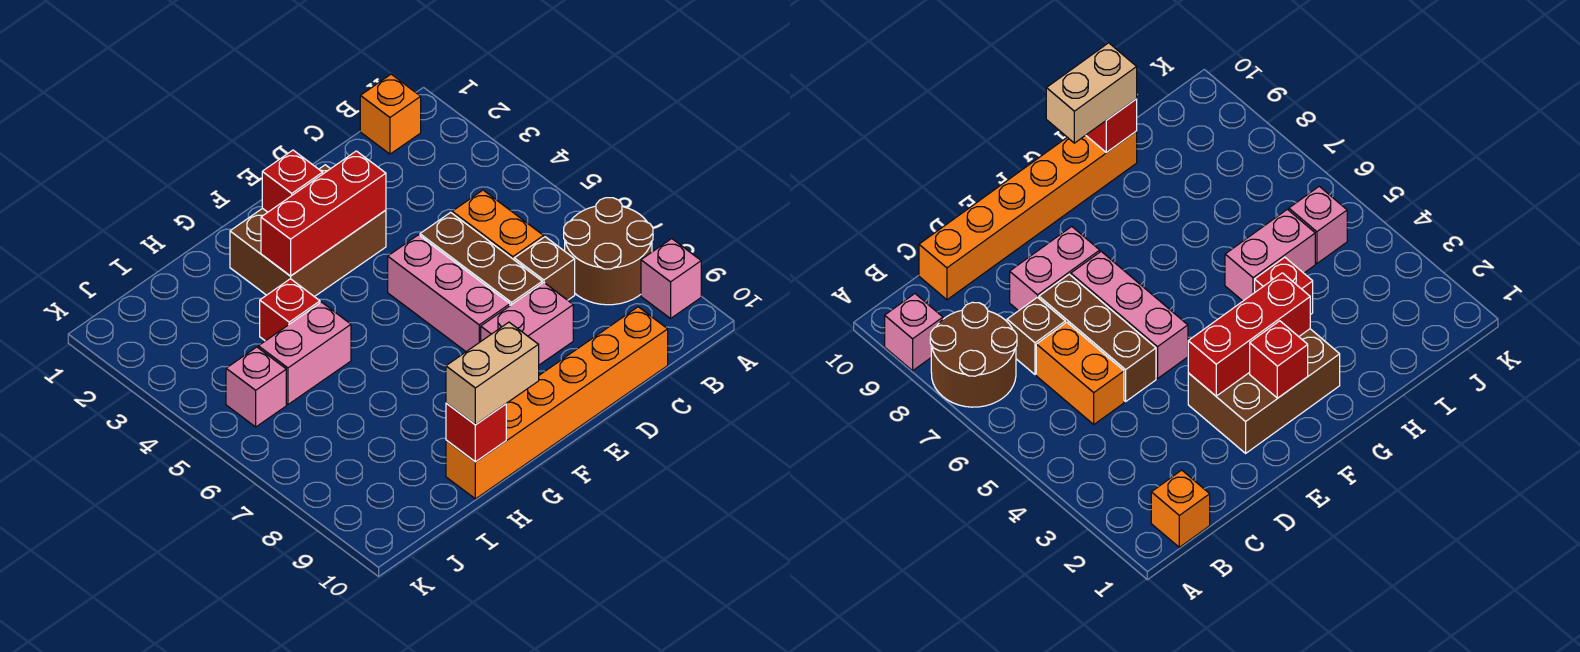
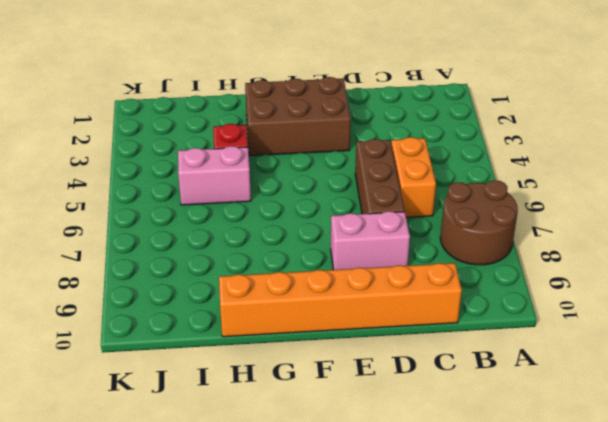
none -> pink 1x1 brick [641,239,701,318]
none -> orange 1x1 brick [360,74,421,154]
none -> brown 1x1 brick [514,237,575,300]

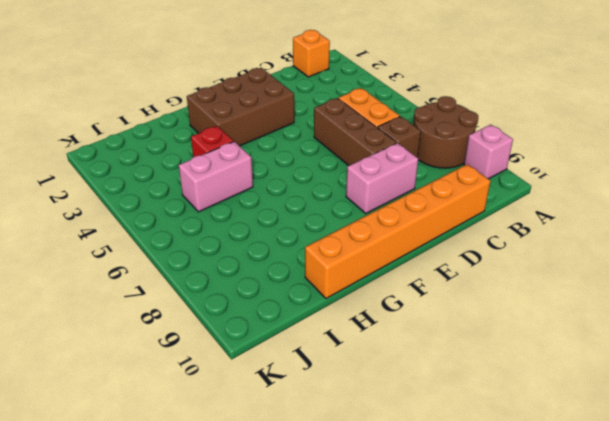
none -> pink 1x3 brick [388,235,510,352]
none -> pink 1x1 brick [226,347,286,427]
none -> red 1x3 brick [261,151,386,276]

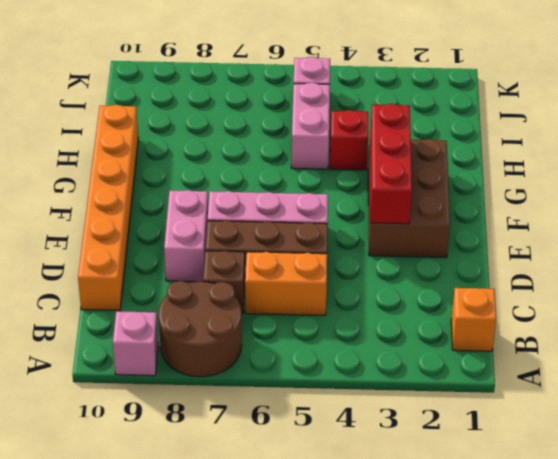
none -> red 1x1 brick [262,150,323,212]
none -> red 1x1 brick [446,403,506,462]
none -> tan 1x2 brick [446,322,539,425]

